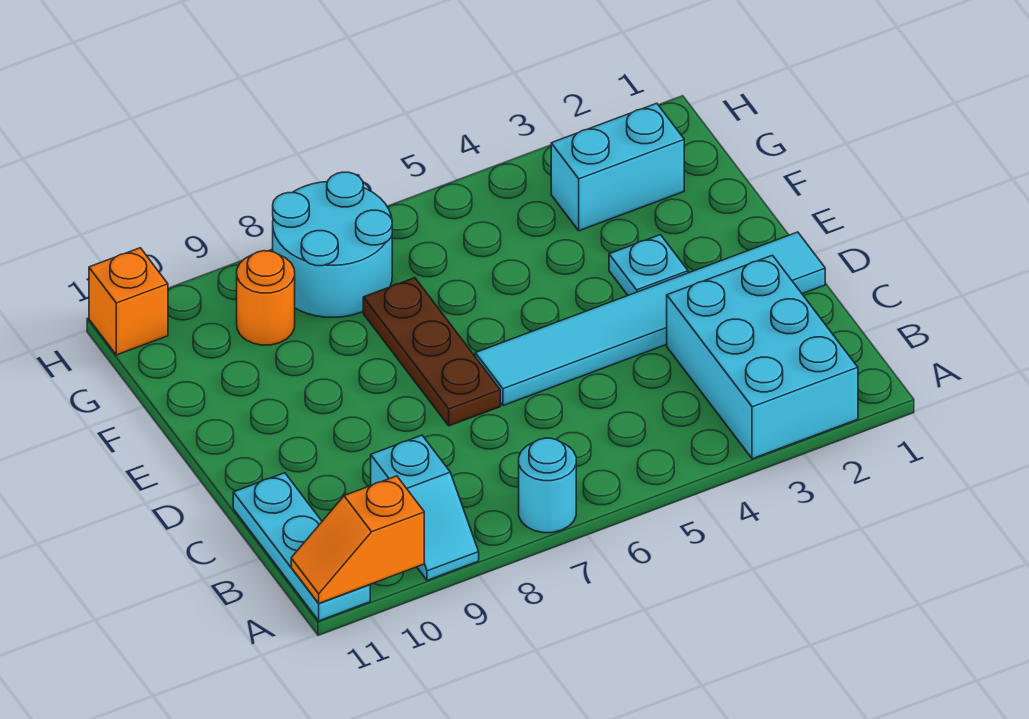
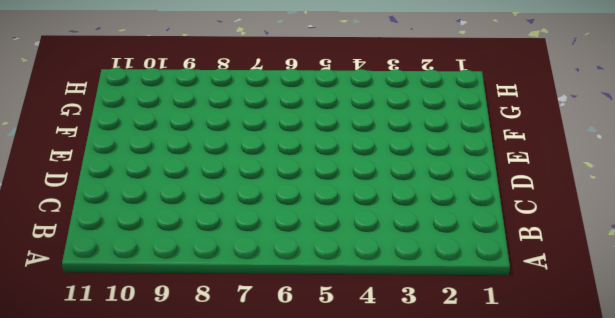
none -> cyan 2x3 brick [667,255,858,459]
none -> cyan 1x1 round brick [519,438,576,533]
none -> cyan 1x2 slope [371,435,479,580]

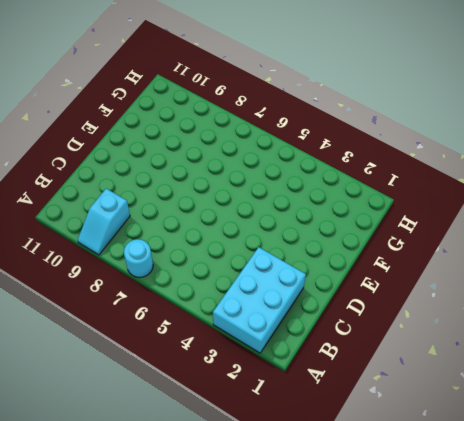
none -> cyan 1x3 plate [233,473,370,621]
none -> cyan 1x6 tile [475,232,825,406]
none -> brown 1x3 plate [363,278,500,426]

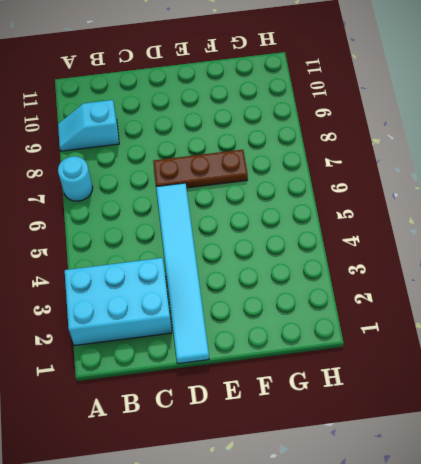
none -> cyan 1x3 plate [233,473,370,621]
none -> cyan 1x1 plate [609,235,688,295]
none -> cyan 1x2 brick [551,103,684,231]

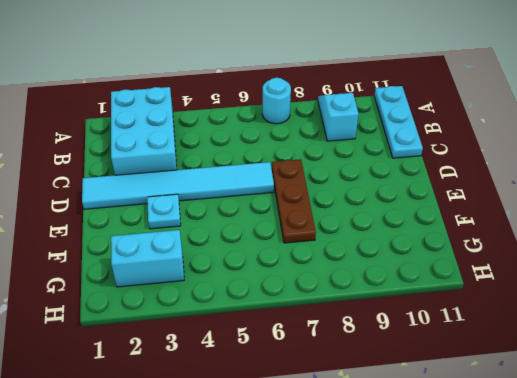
none -> cyan 2x2 round brick [273,172,392,317]
none -> orange 1x1 round brick [237,251,295,345]
none -> orange 1x1 brick [89,248,168,355]

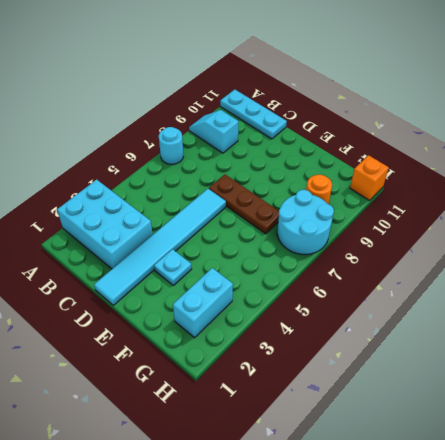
none -> orange 1x2 slope [291,476,424,603]

